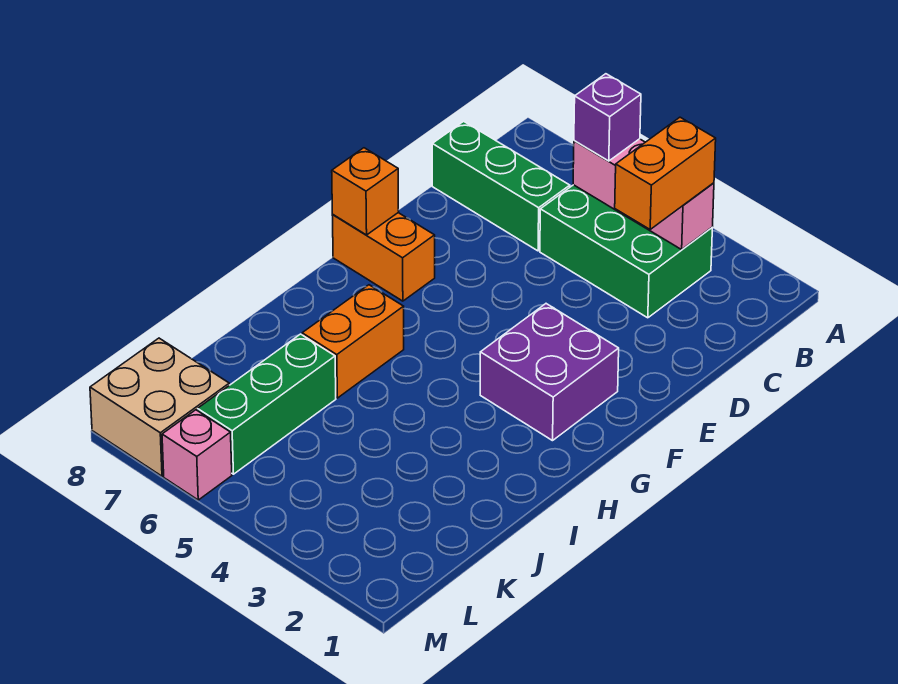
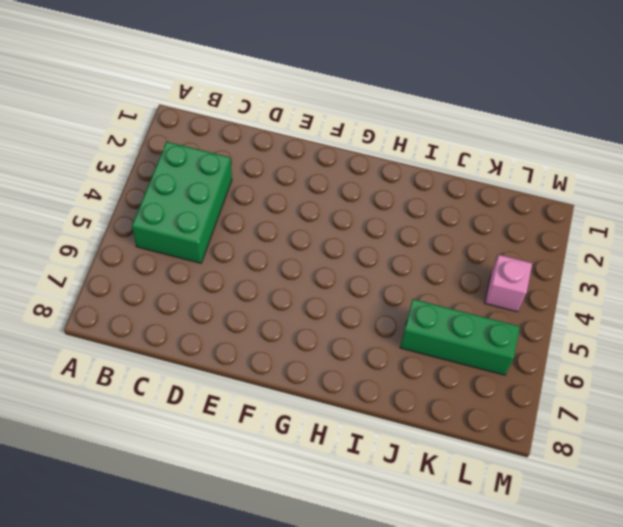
pink 1x1 brick [485,255,532,312] -> pink 1x1 brick moved to [162,410,232,500]
none -> green 1x3 brick [432,121,570,251]
none -> purple 2x2 brick [480,304,619,441]
none -> orange 1x2 brick [332,213,435,301]

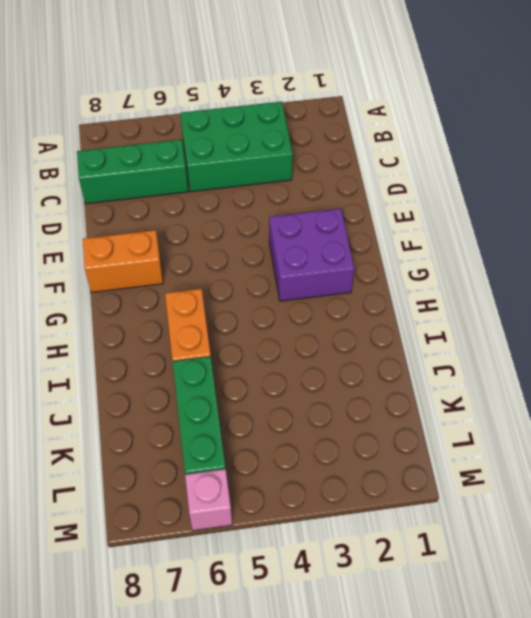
none -> tan 2x2 brick [90,338,229,476]
none -> pink 1x3 brick [573,139,714,250]
none -> orange 1x1 brick [332,148,399,235]

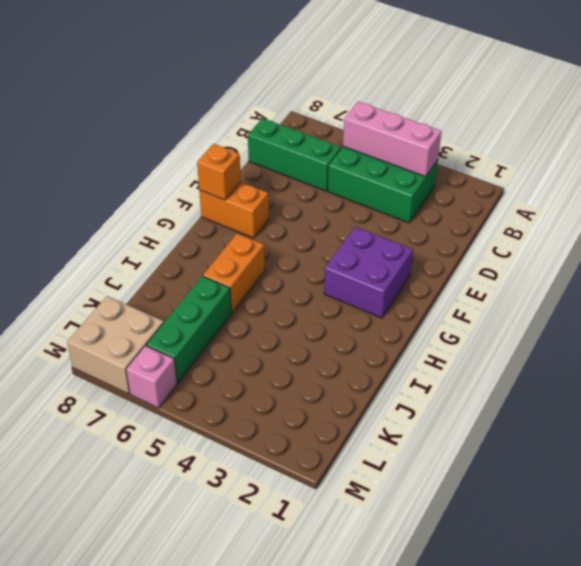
none -> orange 1x2 brick [615,117,716,229]
none -> purple 1x1 brick [574,74,641,161]

